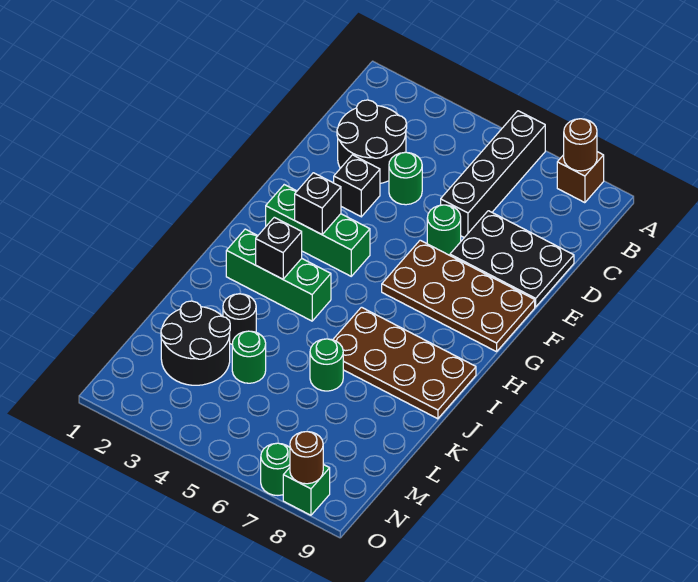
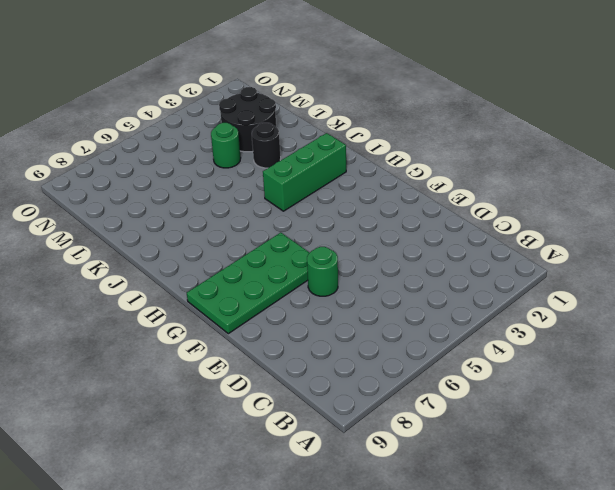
green 2x4 plate [187,233,309,334] -> brown 2x4 plate [382,240,535,352]
none -> black 1x4 brick [441,111,545,238]
none -> brown 1x1 brick [557,152,604,203]
none -> black 2x2 round brick [337,100,407,183]

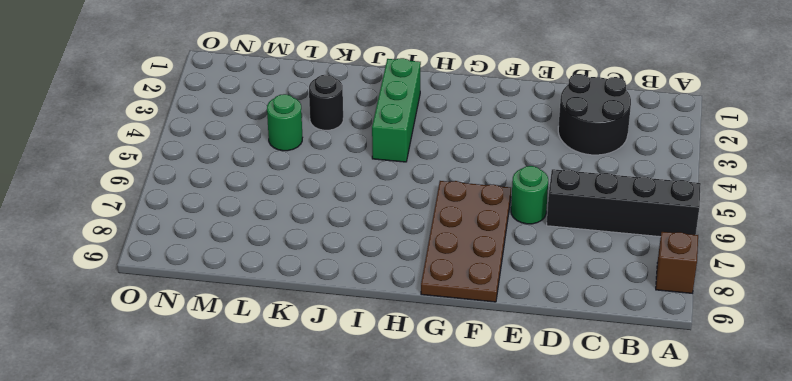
none -> green 1x1 round brick [389,152,422,205]
none -> black 2x3 plate [450,211,574,307]
none -> black 1x1 brick [334,155,380,217]

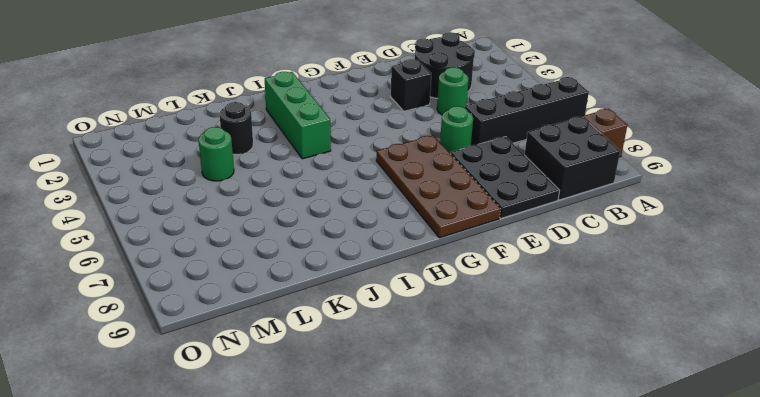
black 2x2 brick [525,116,620,200] -> none
none -> green 1x3 brick [266,185,370,276]
none -> brown 2x4 plate [333,307,476,419]
none -> green 1x1 round brick [310,339,343,391]

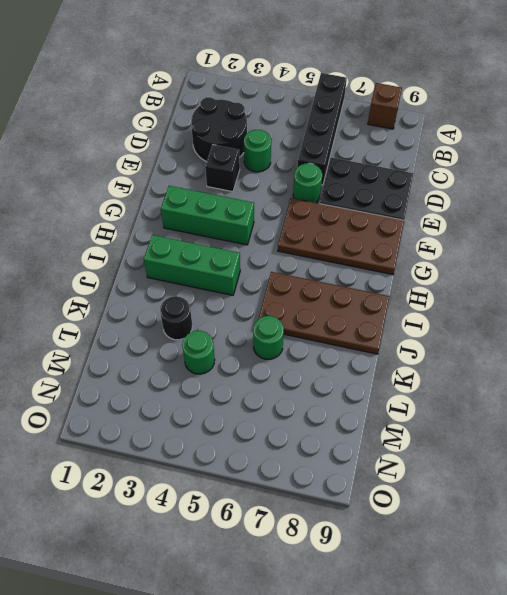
none -> black 2x2 round brick [161,301,230,385]
none -> green 1x1 round brick [261,443,290,495]
none -> green 1x1 brick [283,464,330,515]

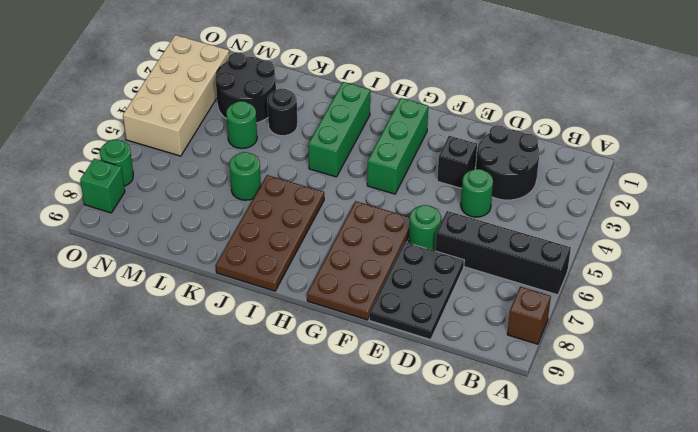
tan 2x4 brick [123,35,229,156] -> none
none -> brown 1x1 round brick [564,119,597,171]
none -> black 1x1 brick [295,173,341,234]
none -> black 1x1 brick [256,217,302,279]

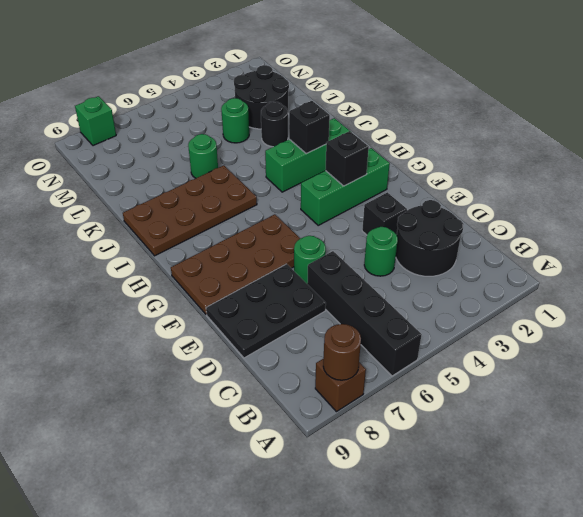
none -> green 1x1 round brick [261,443,290,495]
none -> brown 1x1 round brick [290,432,323,484]

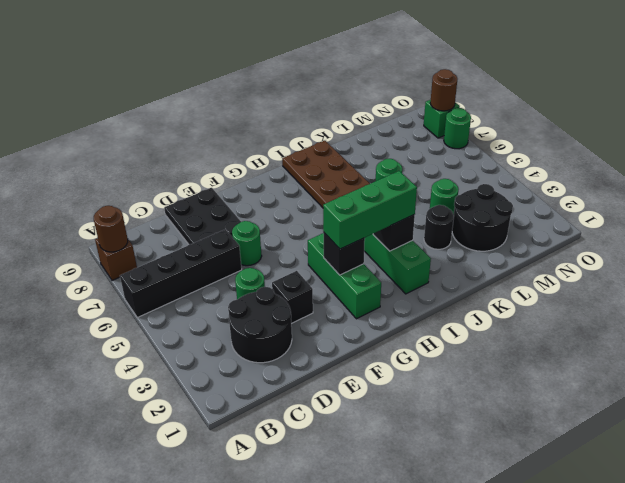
green 1x3 brick [323,171,417,249] -> none
none -> brown 2x4 plate [382,240,535,352]

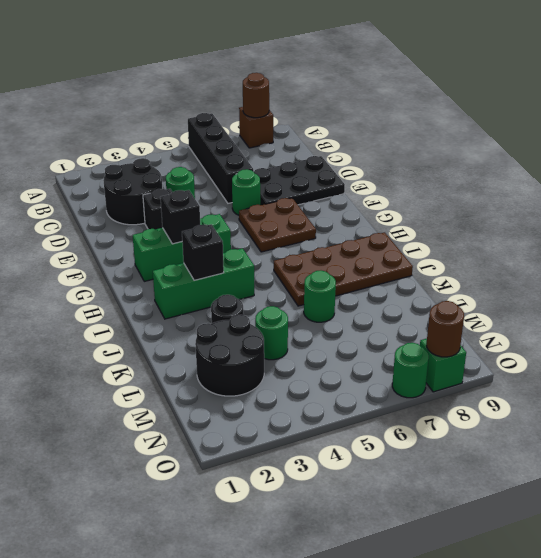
brown 2x2 plate [239,198,316,252] -> brown 2x4 plate [382,240,535,352]

